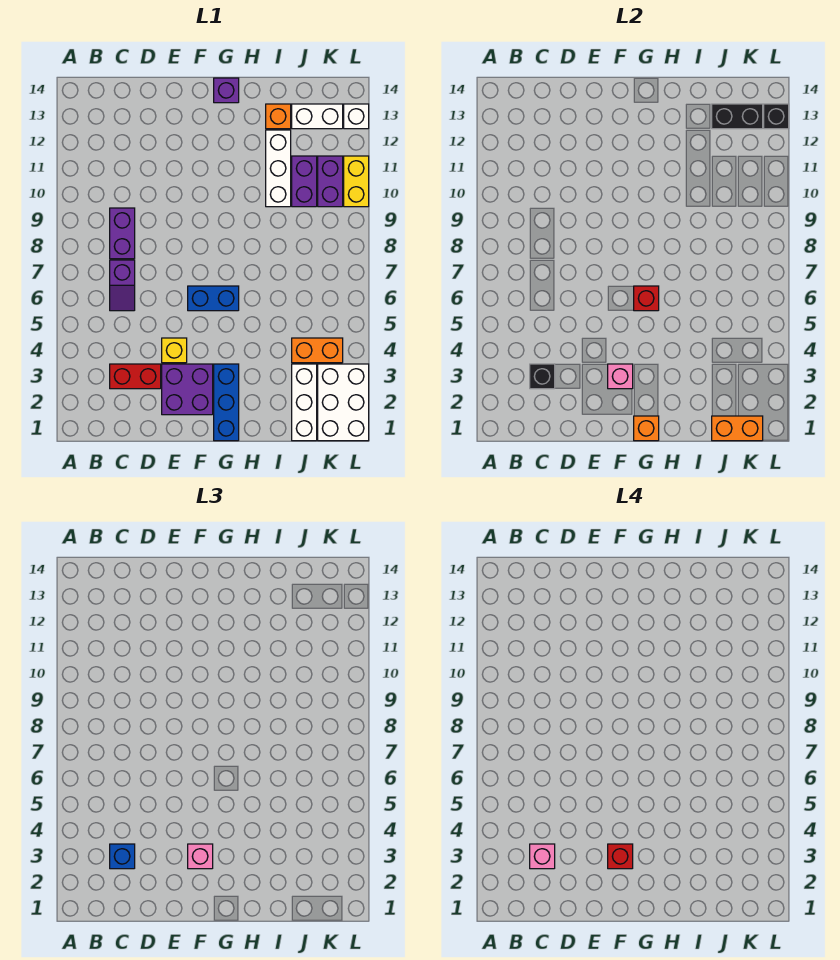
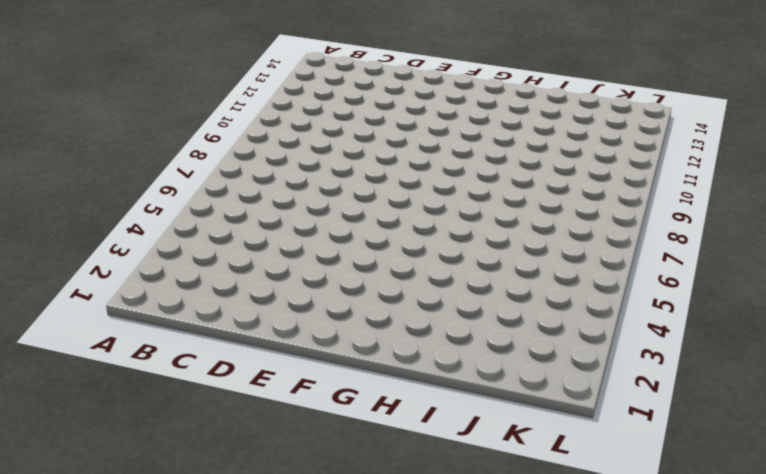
none -> red 1x2 brick [110,364,161,389]
none -> purple 1x2 slope [110,260,135,311]
none -> purple 1x2 brick [110,208,135,259]

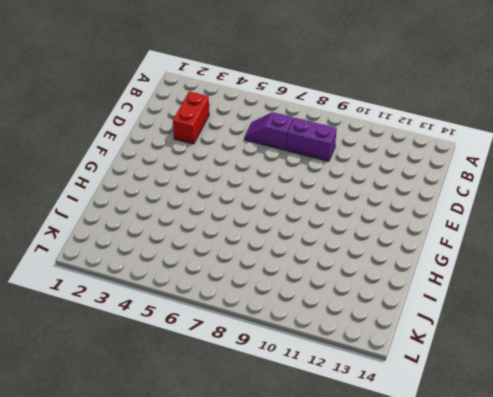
none -> purple 2x2 brick [162,364,213,415]
none -> yellow 1x1 brick [162,338,187,363]
none -> blue 1x2 brick [188,286,239,311]

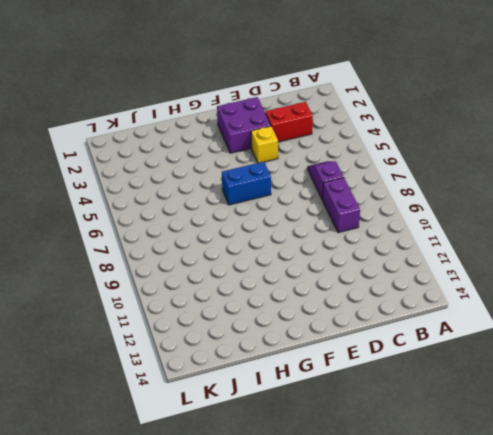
none -> blue 1x3 brick [214,364,239,441]
none -> purple 1x1 brick [214,78,239,103]
none -> white 1x3 brick [266,130,291,207]

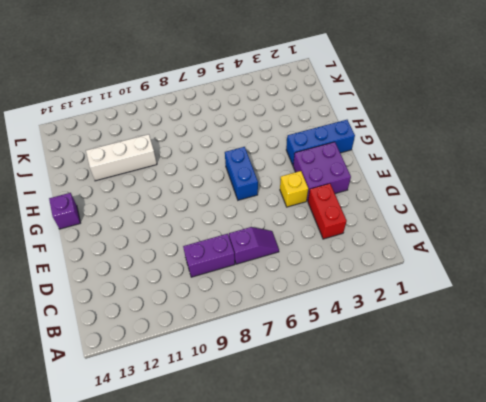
none -> orange 1x1 brick [266,104,291,129]
none -> white 1x3 brick [292,364,317,441]
none -> orange 1x2 brick [292,338,343,363]

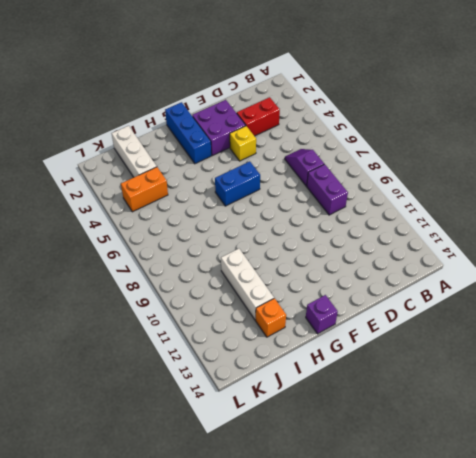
none -> purple 1x2 brick [292,156,317,207]
none -> white 1x2 brick [292,104,343,129]
none -> white 2x3 brick [318,364,369,441]

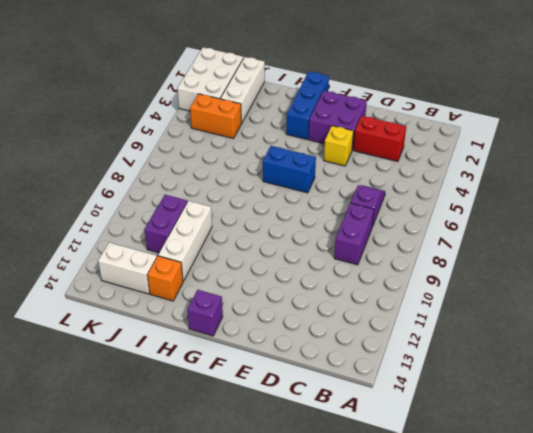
none -> purple 1x2 brick [318,156,343,207]
none -> yellow 1x2 brick [344,156,369,207]
none -> white 1x1 brick [344,104,369,129]

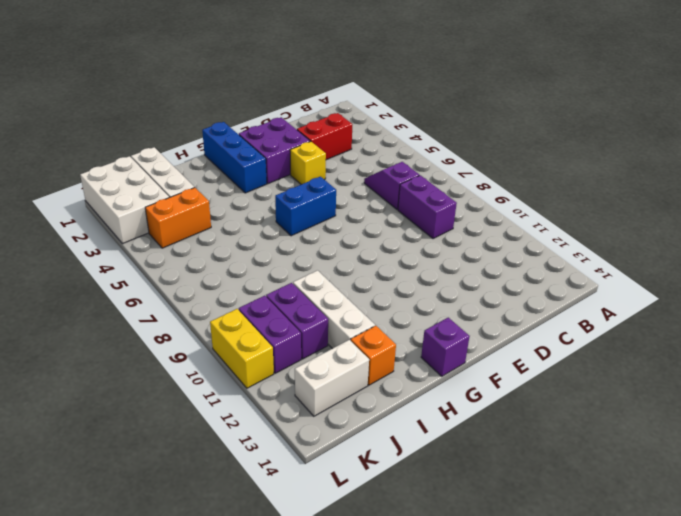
none -> white 1x1 brick [344,104,369,129]
none -> black 1x1 brick [530,364,555,389]
none -> pink 1x1 brick [608,364,633,389]

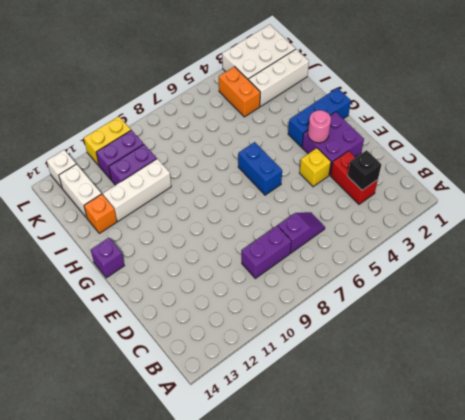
pink 1x1 round brick [308,110,331,143] -> pink 1x1 brick [608,364,633,389]
none -> orange 1x1 brick [634,416,659,441]
none -> red 1x1 brick [634,286,659,311]
none -> orange 1x2 brick [712,416,763,441]

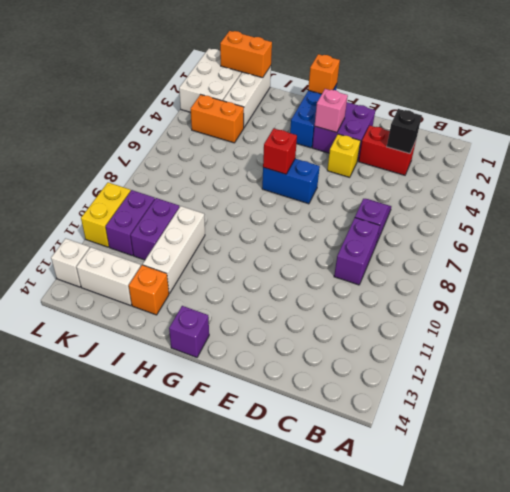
none -> black 1x2 brick [712,104,763,129]
none -> black 1x1 brick [764,104,789,129]
none -> blue 1x1 brick [110,844,135,869]

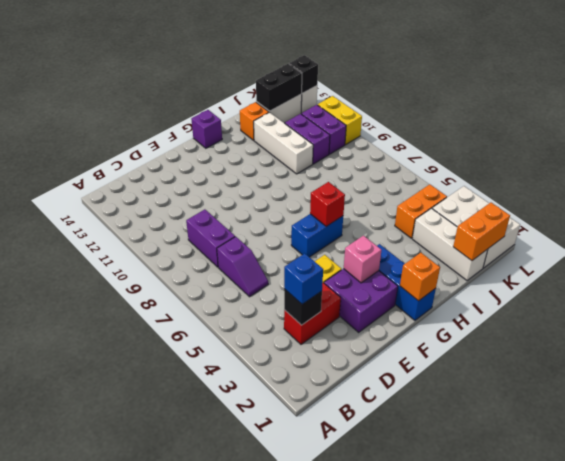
none -> pink 1x1 brick [188,844,213,869]
none -> pink 1x1 brick [530,844,555,869]
none -> red 1x1 brick [608,844,633,869]

